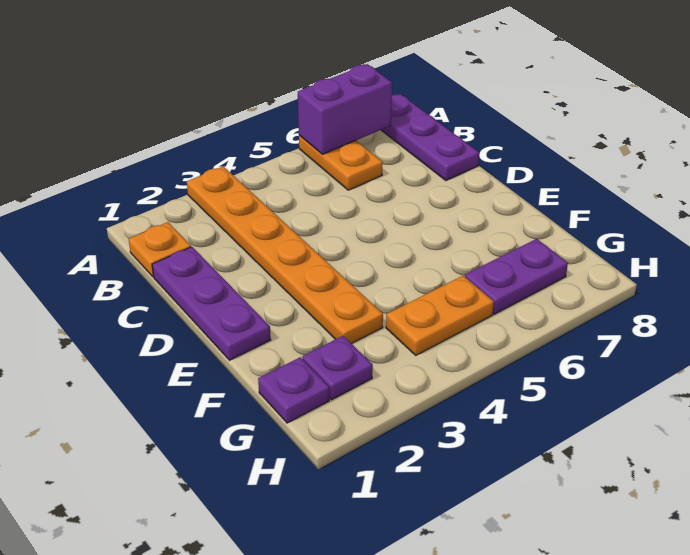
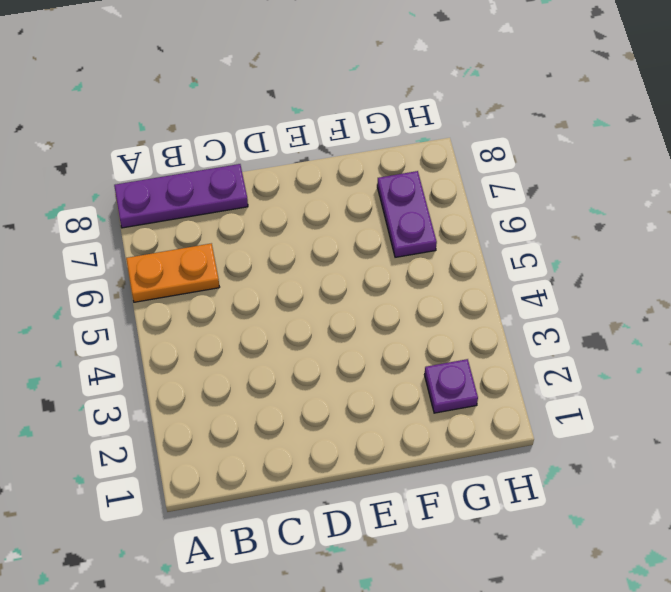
none -> orange 1x6 plate [187,166,383,344]
none -> orange 1x1 plate [129,222,191,277]

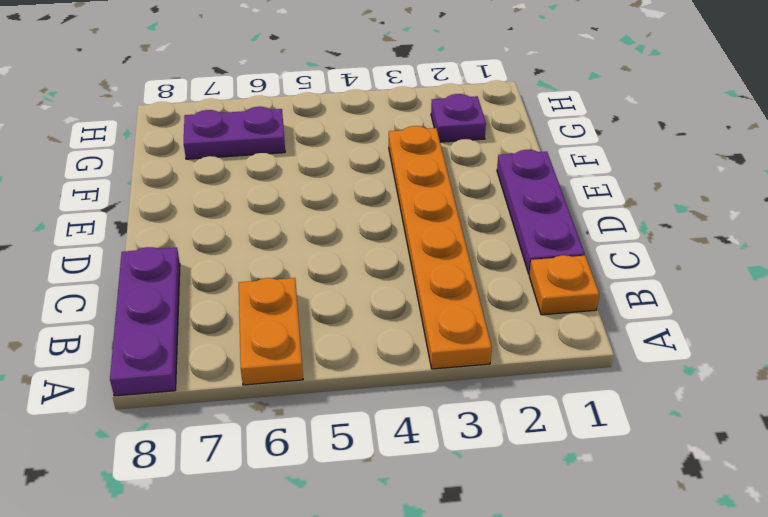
none -> purple 1x1 plate [258,357,329,423]
none -> orange 1x2 plate [386,276,494,355]

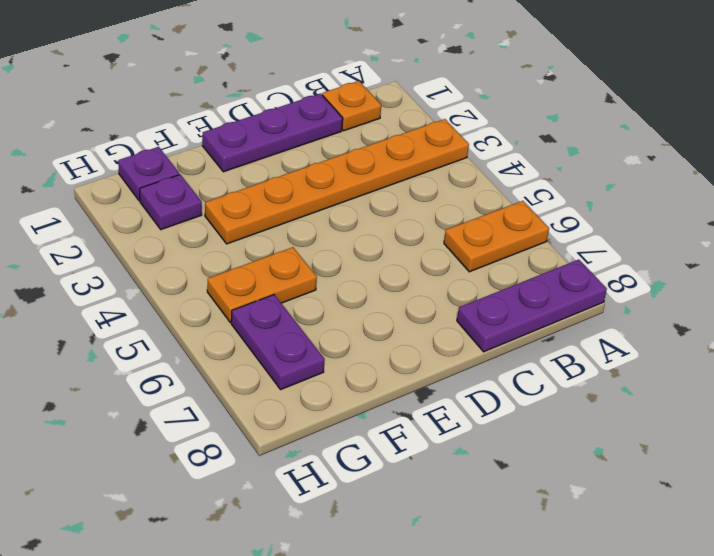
orange 1x2 plate [207,247,317,322] -> orange 1x2 plate turned to [386,276,494,355]
none -> purple 1x2 brick [298,64,392,154]

